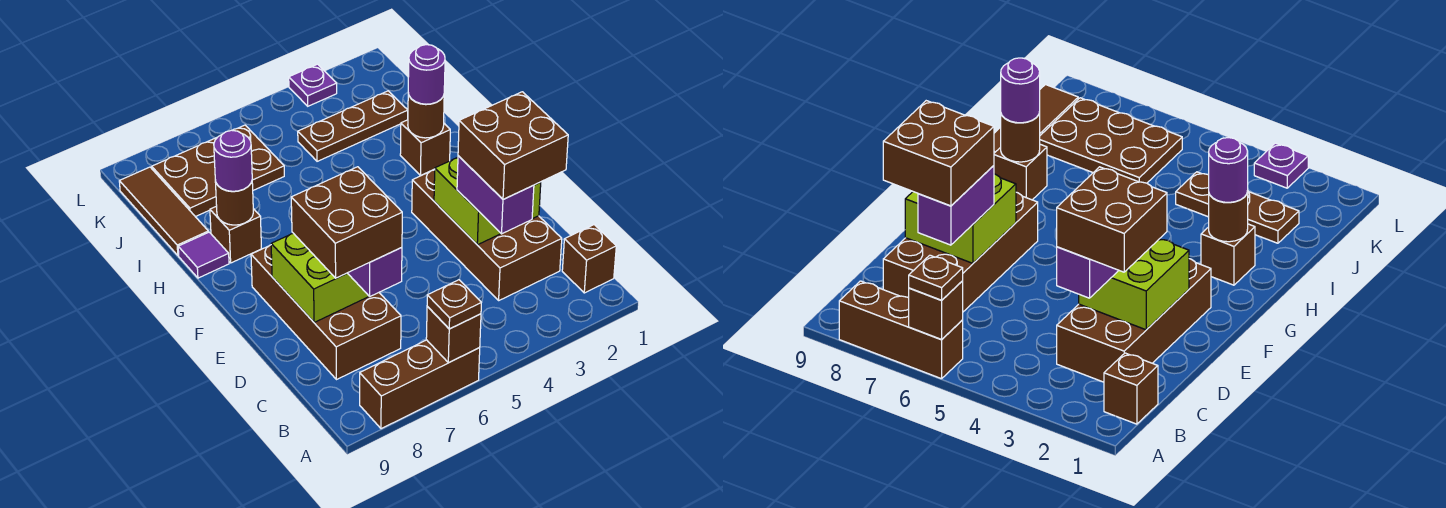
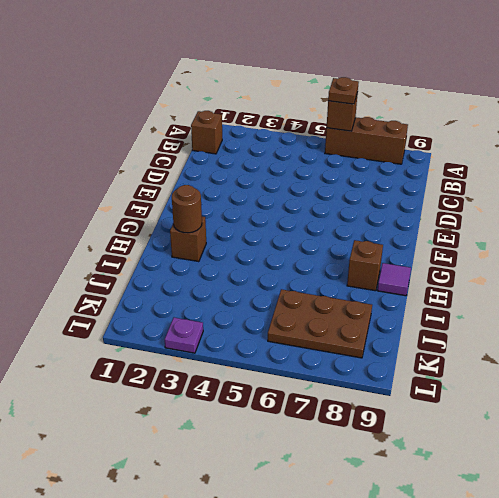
none -> brown 2x4 brick [412,170,562,300]
none -> brown 2x4 brick [251,245,401,380]
none -> brown 1x3 tile [119,167,208,255]

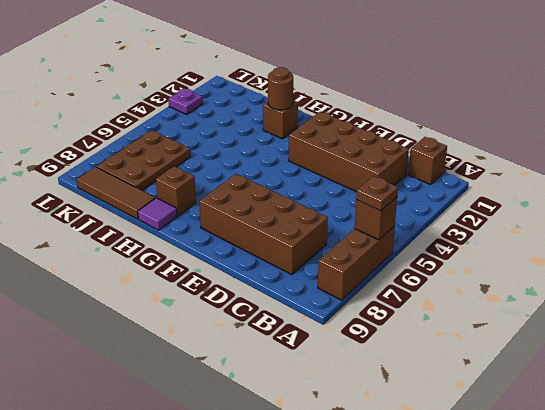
none -> brown 1x3 plate [298,91,408,161]
none -> lime 2x2 brick [434,157,541,245]
none -> lime 2x2 brick [271,233,369,323]

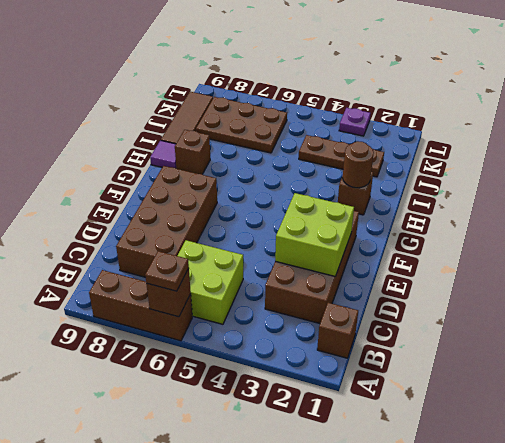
lime 2x2 brick [178,240,243,324] -> lime 2x2 brick moved to [271,233,369,323]
none -> brown 1x1 round brick [215,180,253,225]
none -> purple 1x2 brick [457,156,534,234]
none -> purple 1x2 brick [348,248,402,296]

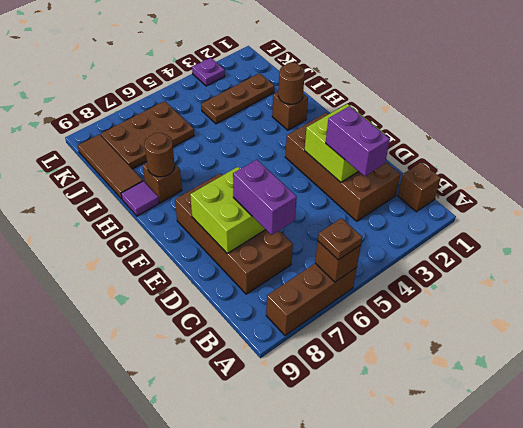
none -> purple 1x1 round brick [408,45,445,104]
none -> purple 1x1 round brick [214,130,252,191]
none -> brown 2x2 brick [458,92,568,199]

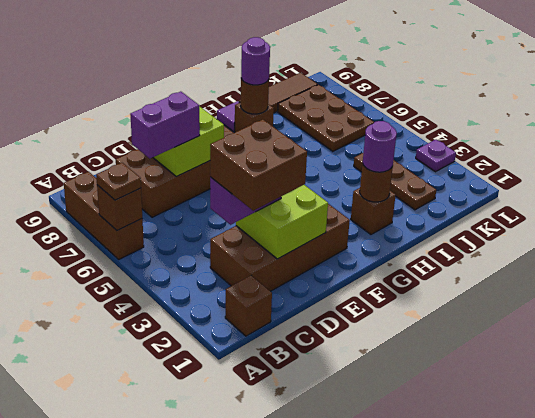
none -> brown 2x2 brick [291,167,402,278]

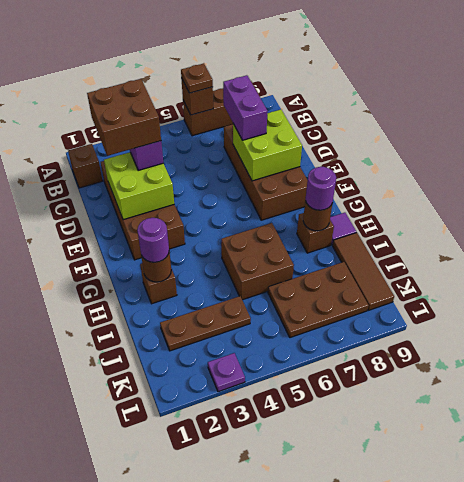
brown 2x2 brick [221,223,294,300] -> brown 2x2 brick moved to [291,167,402,278]

